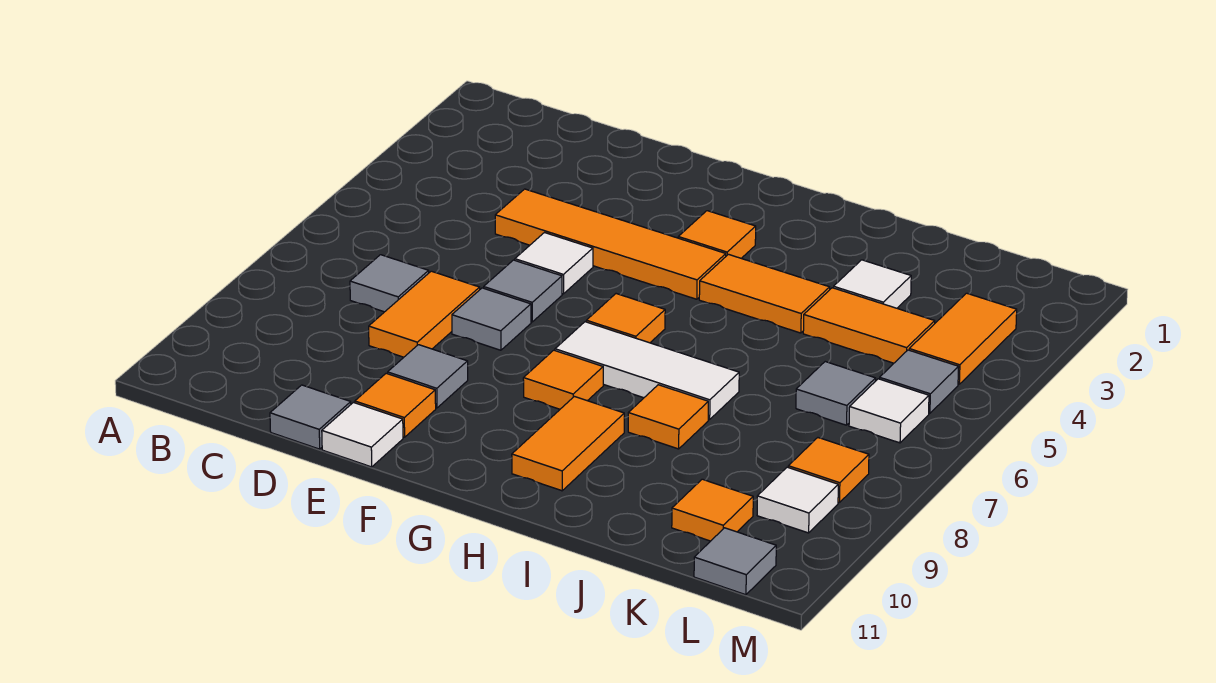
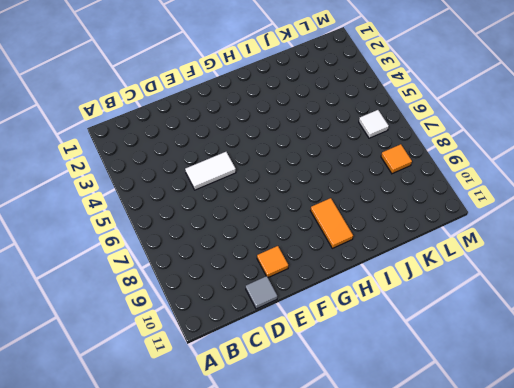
white 1x2 tile [185,152,236,190] -> white 1x1 tile [515,233,593,294]
none -> grey 1x1 tile [350,255,429,312]
none -> orange 1x4 tile [495,189,726,299]
none -> orange 1x2 tile [369,271,480,357]

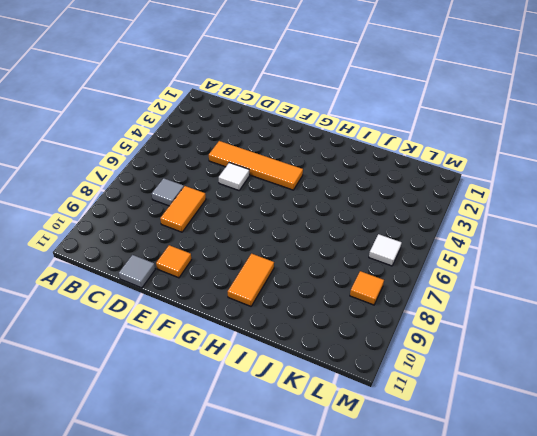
none -> grey 1x1 tile [484,260,562,322]
none -> grey 1x1 tile [452,288,531,350]
none -> grey 1x1 tile [388,345,468,408]

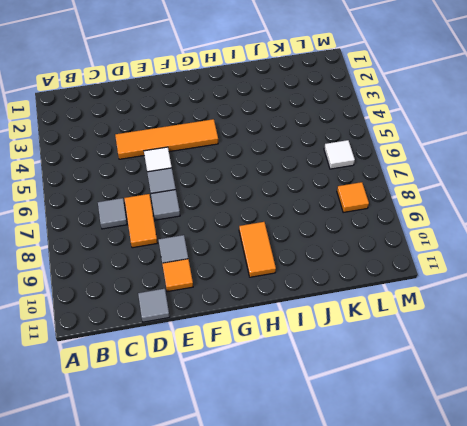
none -> white 1x1 tile [322,402,403,467]
none -> orange 1x1 tile [678,211,756,258]
none -> orange 1x1 tile [586,294,665,343]

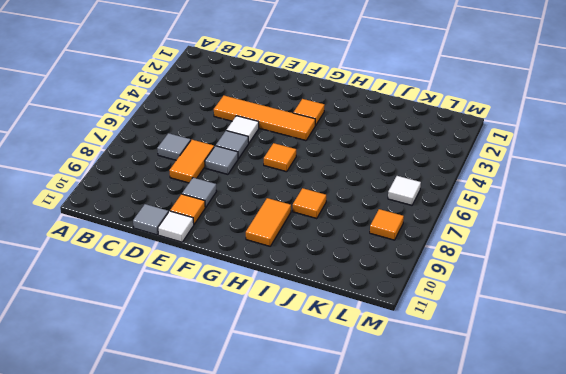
none -> white 1x3 tile [555,322,739,419]
none -> orange 1x1 tile [523,350,603,409]
none -> orange 1x2 tile [699,254,830,333]

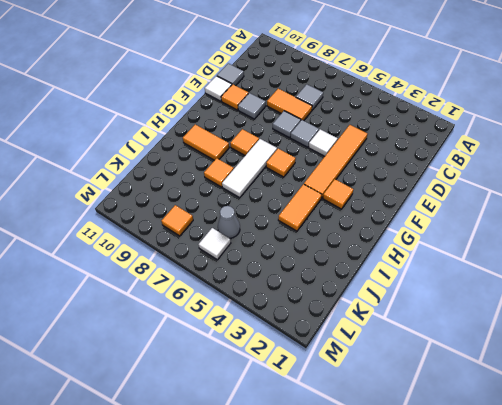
grey 1x1 cone [218,206,240,238] -> grey 1x1 tile [796,362,876,425]
none -> white 1x1 tile [834,260,911,308]
none -> orange 1x2 tile [803,288,935,363]
none -> orange 1x1 tile [672,479,753,541]

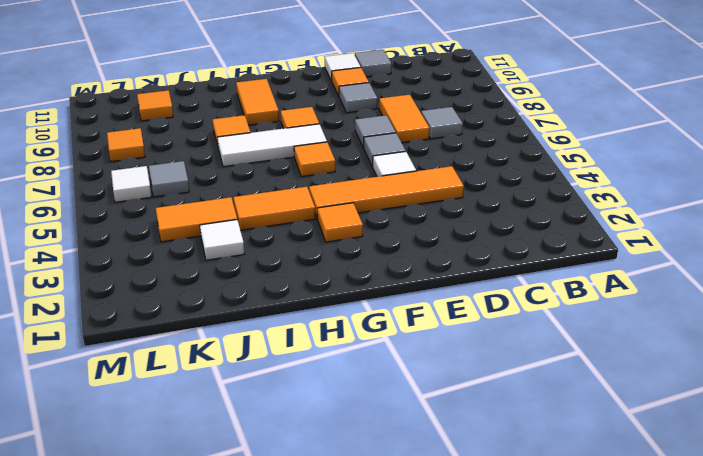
none -> orange 1x2 tile [909,293,1017,384]
none -> grey 1x1 tile [880,350,959,413]
none -> white 1x1 tile [757,467,838,533]

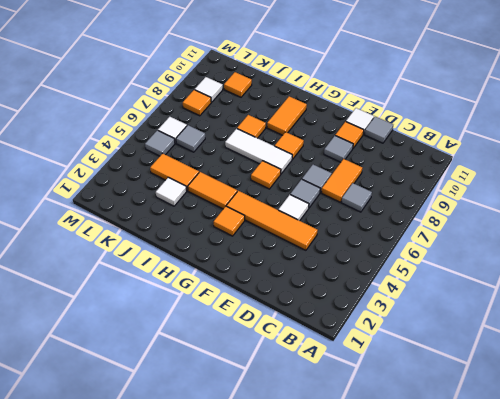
none -> orange 1x2 tile [909,293,1017,384]
none -> grey 1x1 tile [694,528,776,595]

